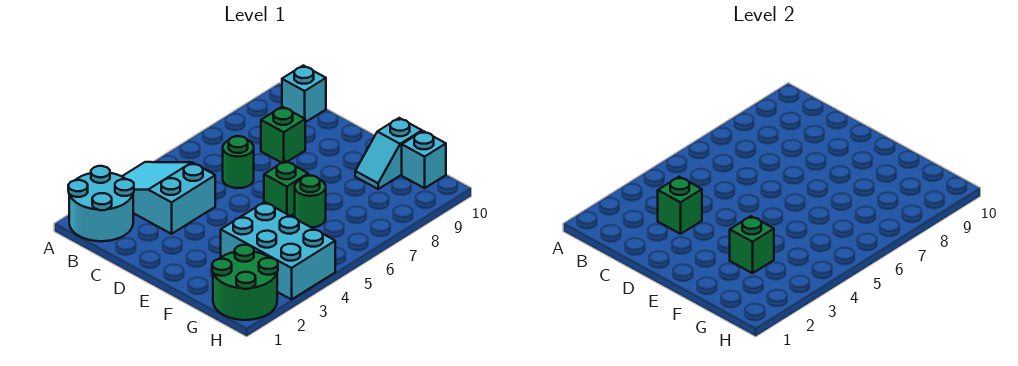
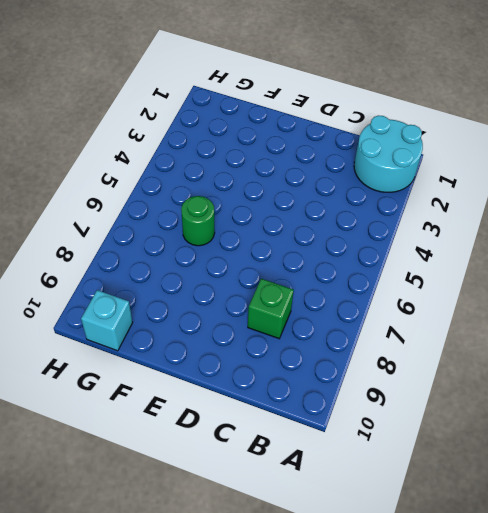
none -> cyan 2x3 slope [122,162,215,234]
none -> cyan 1x1 brick [282,65,326,122]
none -> green 1x1 round brick [223,136,254,188]

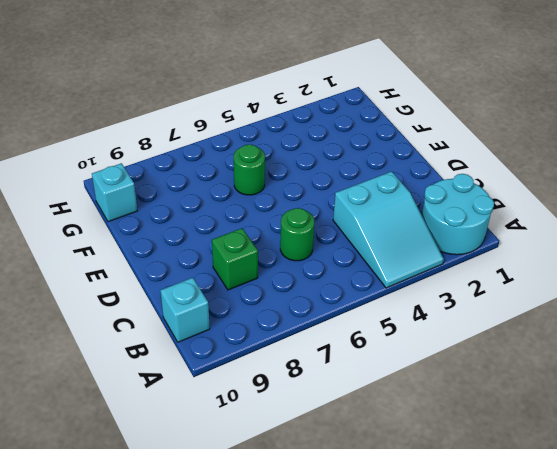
none -> green 1x1 brick [264,161,308,216]
none -> cyan 2x3 brick [221,202,335,299]
none -> cyan 1x2 slope [355,118,422,189]

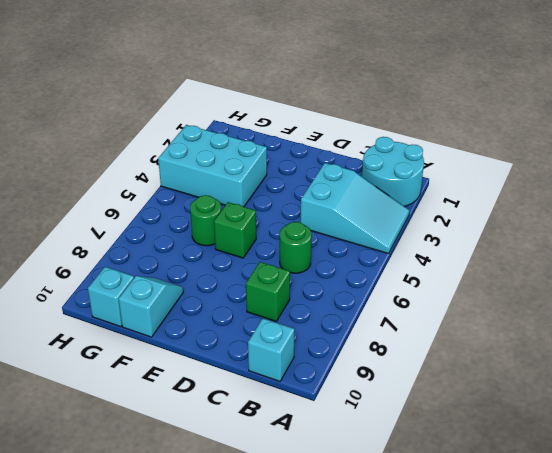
none -> green 2x2 round brick [212,245,278,320]
none -> green 1x1 brick [658,177,702,234]
none -> green 1x1 brick [730,216,774,273]

